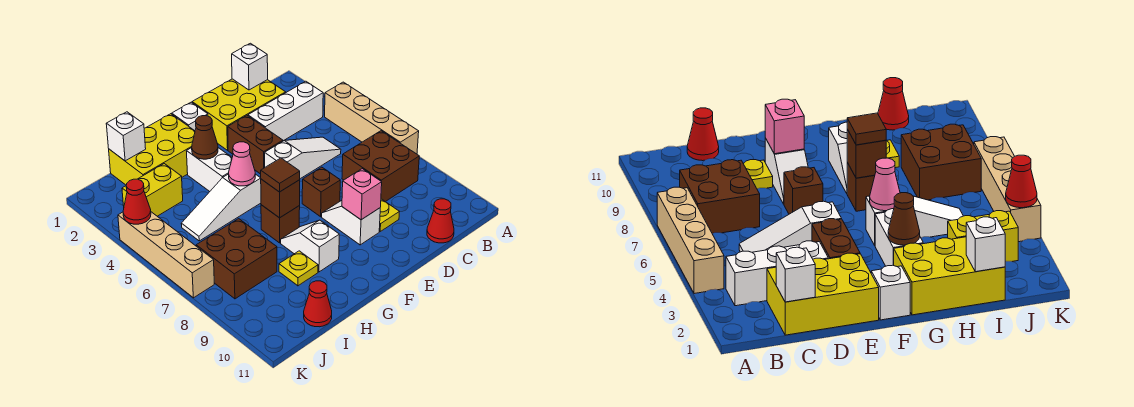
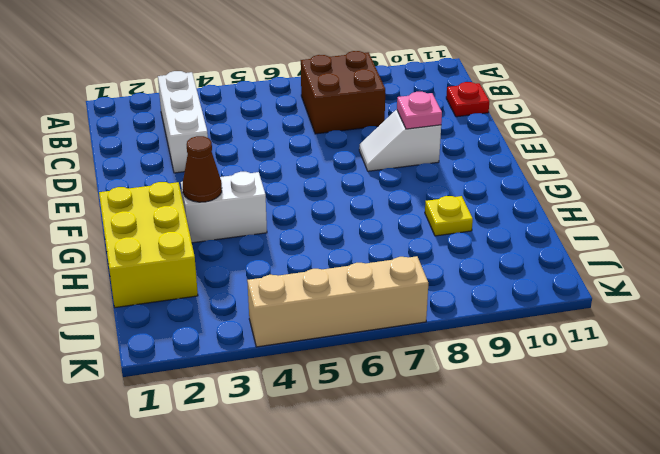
red 1x1 plate [446,82,489,117] -> red 1x1 cone [427,199,454,243]
pink 1x1 plate [397,92,442,129] -> pink 1x1 brick [342,169,382,220]
none -> tan 1x4 brick [325,82,419,154]
none -> yellow 2x3 brick [192,79,286,150]
none -> white 1x3 slope [265,137,341,179]

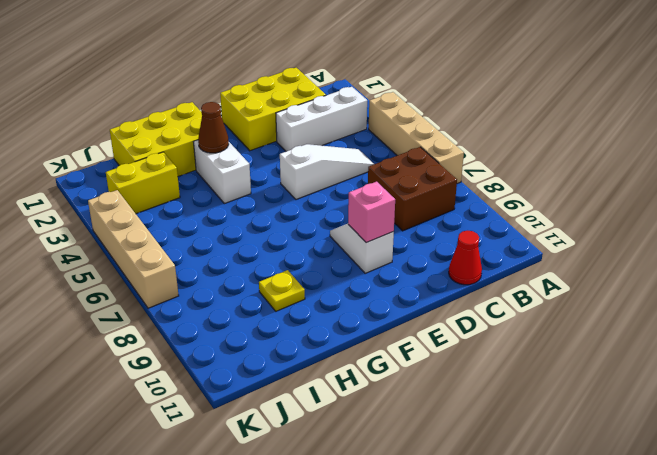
none -> yellow 1x1 plate [379,199,400,231]
none -> brown 1x2 brick [228,116,283,174]
none -> brown 1x1 brick [302,167,340,217]

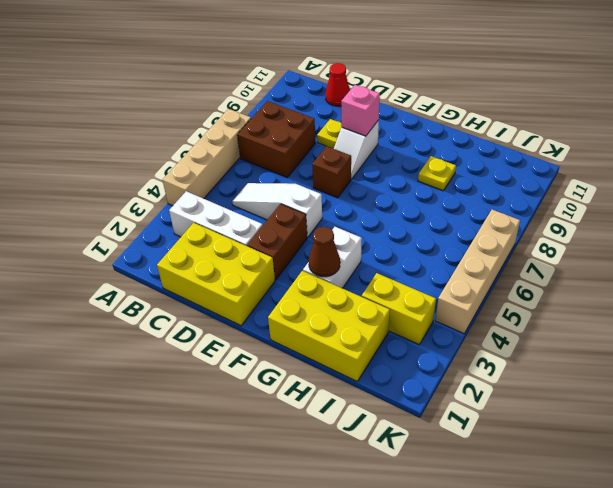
none -> white 1x1 brick [172,102,208,131]
none -> white 1x3 slope [181,174,261,241]
none -> brown 1x1 brick [261,205,300,243]

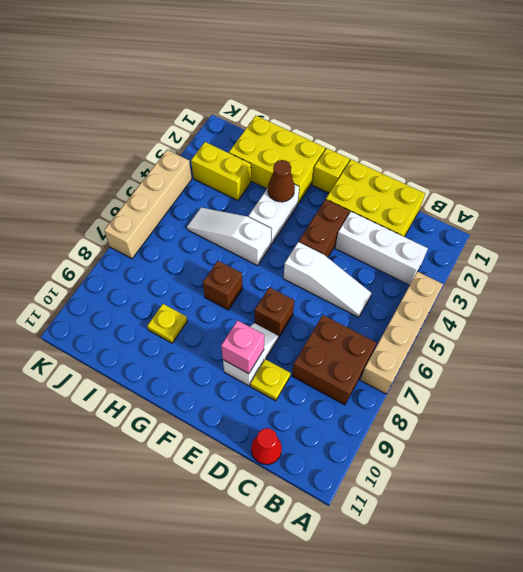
yellow 1x1 brick [312,148,350,193] -> white 1x1 brick [172,102,208,131]
none -> white 1x2 slope [281,220,339,272]
none -> brown 2x2 brick [196,219,277,299]
none -> red 1x1 cone [304,281,332,327]

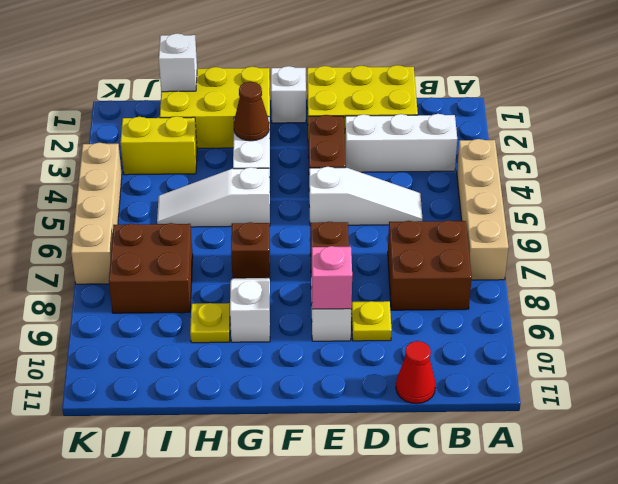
none -> red 1x1 cone [304,281,332,327]
none -> white 1x1 brick [232,43,268,90]
none -> pink 1x1 cone [229,142,255,186]

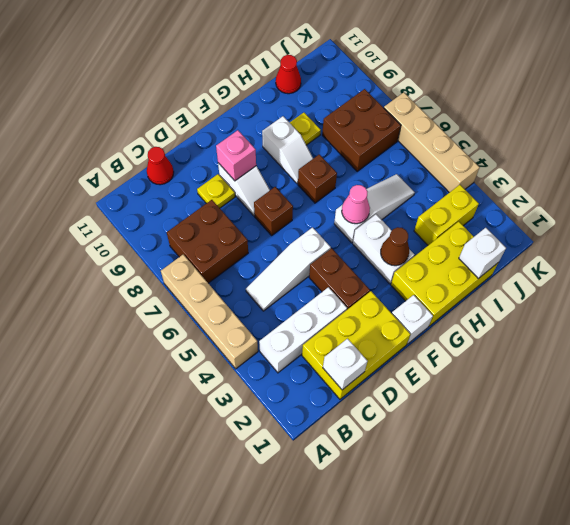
none -> brown 1x1 brick [261,179,300,218]
none -> red 1x1 cone [123,179,151,224]
none -> brown 1x1 tile [261,158,300,192]

